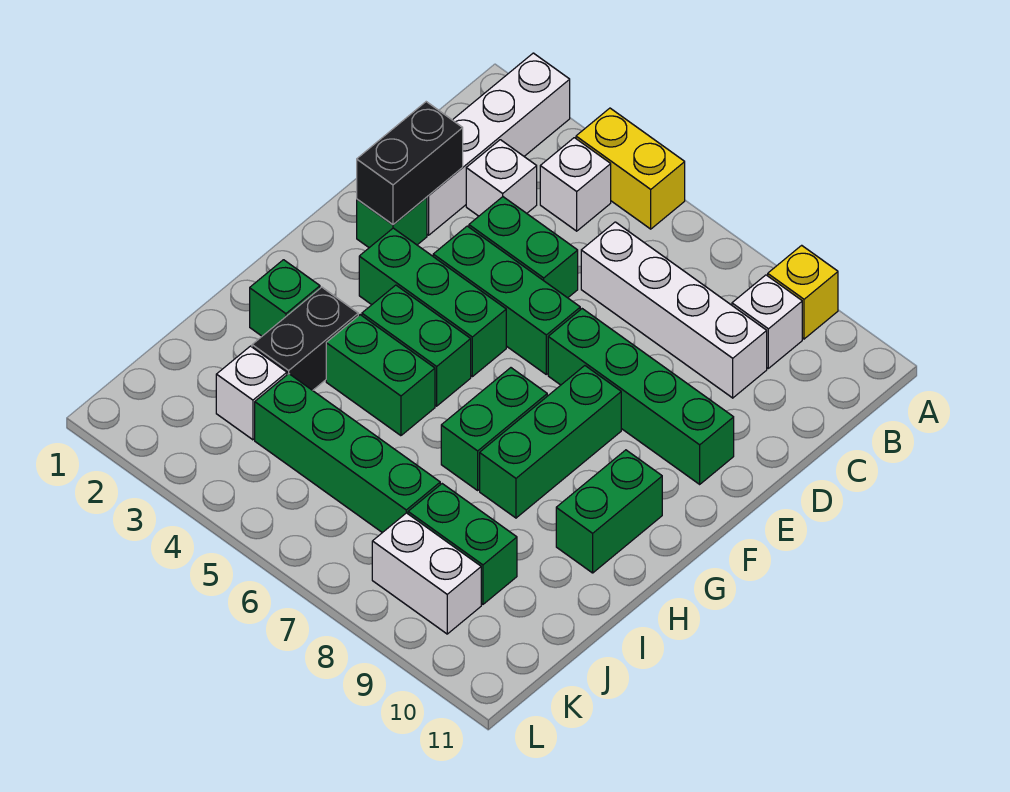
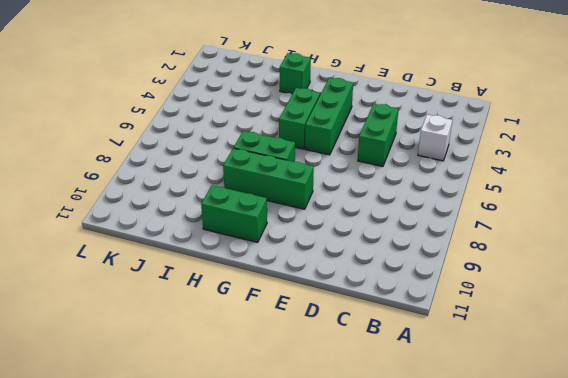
none -> white 1x4 brick [427,53,570,235]
none -> yellow 1x2 brick [576,108,685,229]
none -> yellow 1x1 brick [768,245,838,339]

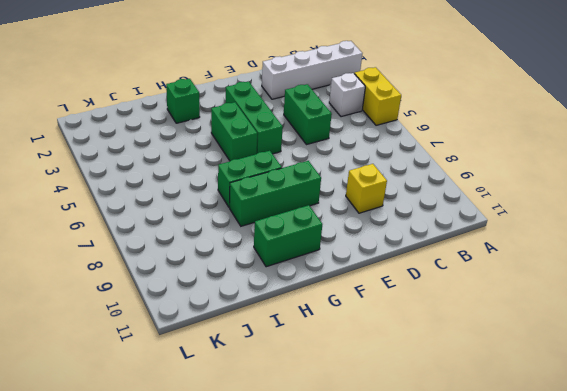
yellow 1x1 brick [346,164,387,213] -> yellow 1x1 brick moved to [768,245,838,339]
none -> white 1x1 brick [732,275,802,368]
none -> white 1x1 brick [466,140,537,216]
none -> white 1x4 brick [581,222,767,398]

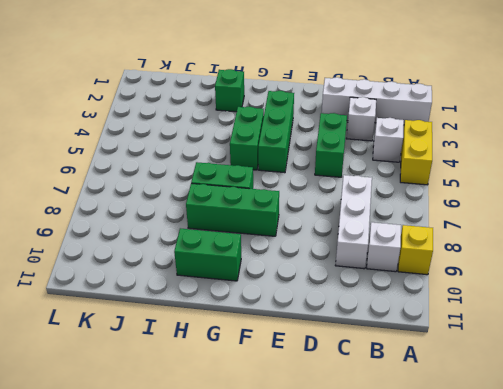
white 1x3 brick [335,175,372,269] -> white 1x4 brick [581,222,767,398]
none -> green 1x1 brick [357,197,427,248]
none -> green 1x3 brick [433,226,580,374]
none -> green 1x4 brick [548,309,734,484]

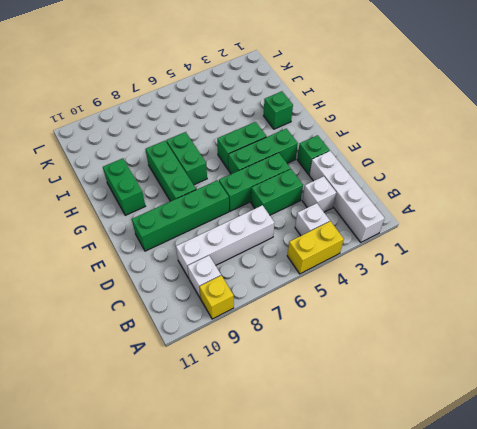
none -> black 1x2 brick [252,287,358,390]
none -> green 1x2 brick [326,315,435,436]
none -> white 1x1 brick [216,346,287,440]

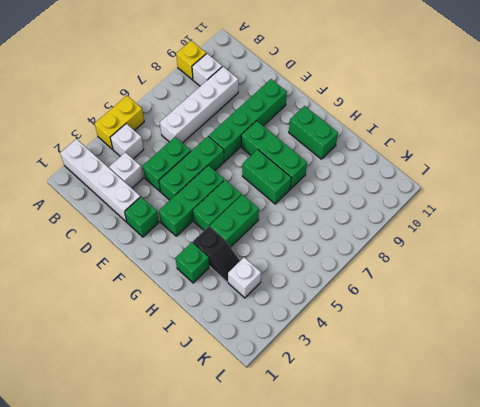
black 1x2 slope [193,226,240,282] -> black 1x2 brick [252,287,358,390]
none -> green 1x4 brick [255,374,440,533]
none -> green 1x2 brick [408,484,517,604]
none -> white 1x2 brick [372,513,481,634]

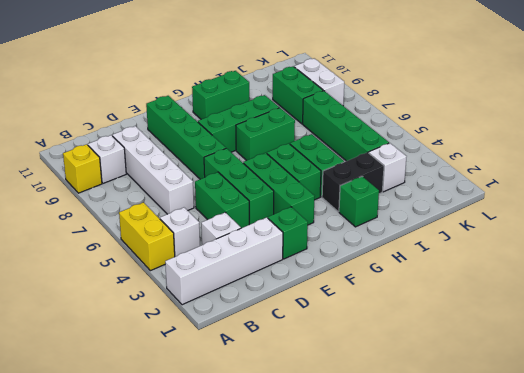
none -> black 1x2 brick [357,102,463,224]

